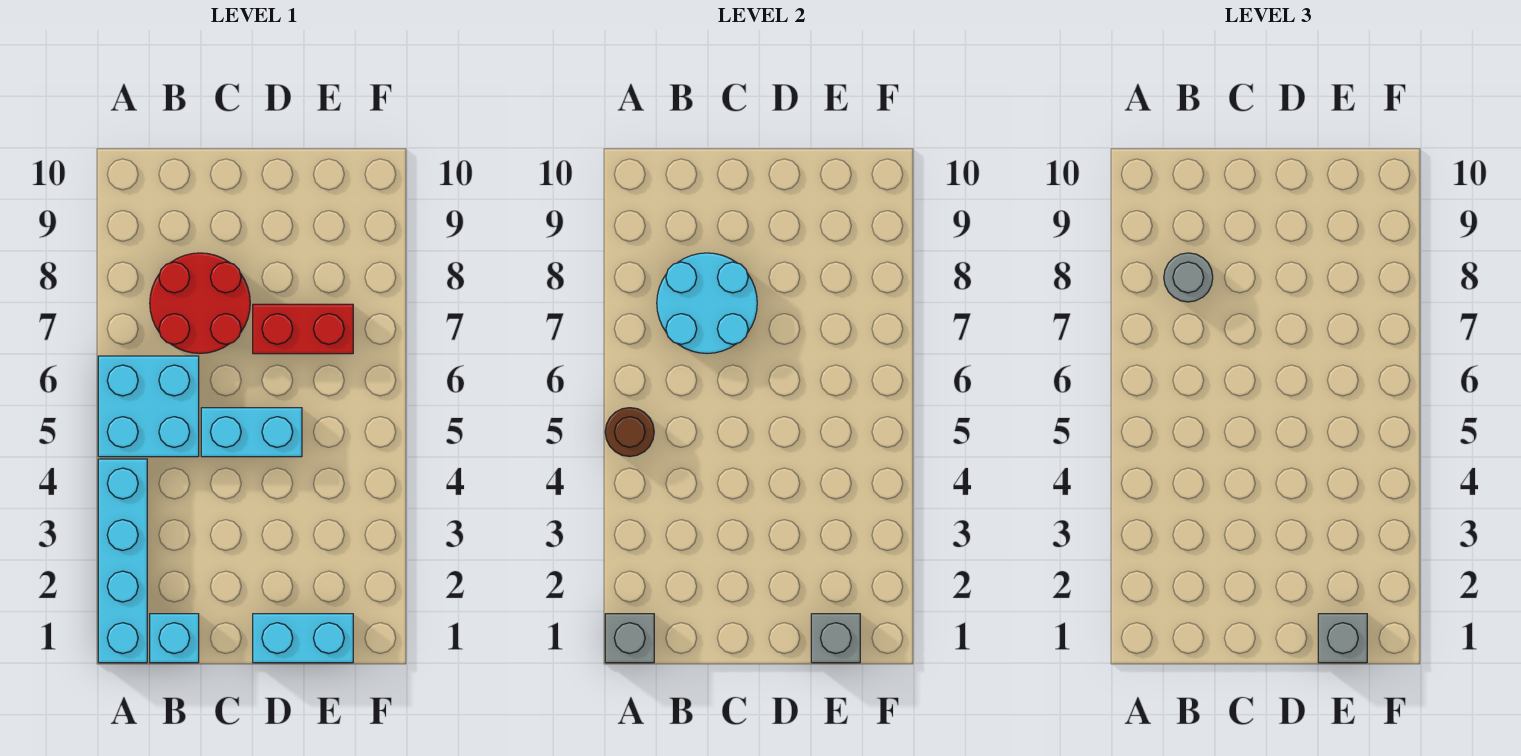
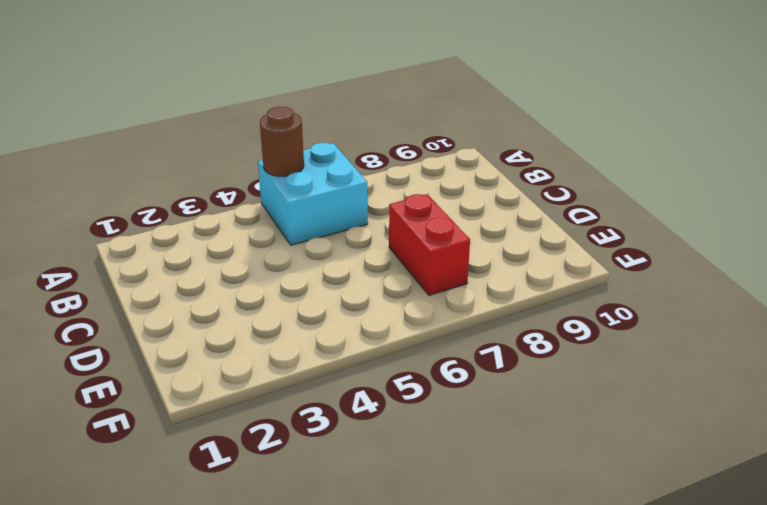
none -> cyan 1x4 brick [98,459,147,663]
none -> cyan 1x1 brick [150,614,199,663]
none -> red 2x2 round brick [150,253,250,353]

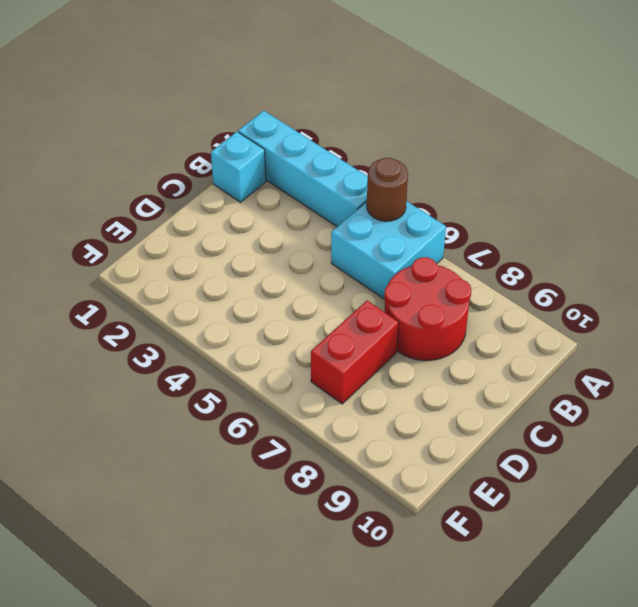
none -> cyan 1x2 brick [201,408,302,457]
none -> cyan 1x2 brick [253,614,353,663]
none -> grey 1x1 brick [605,614,654,663]

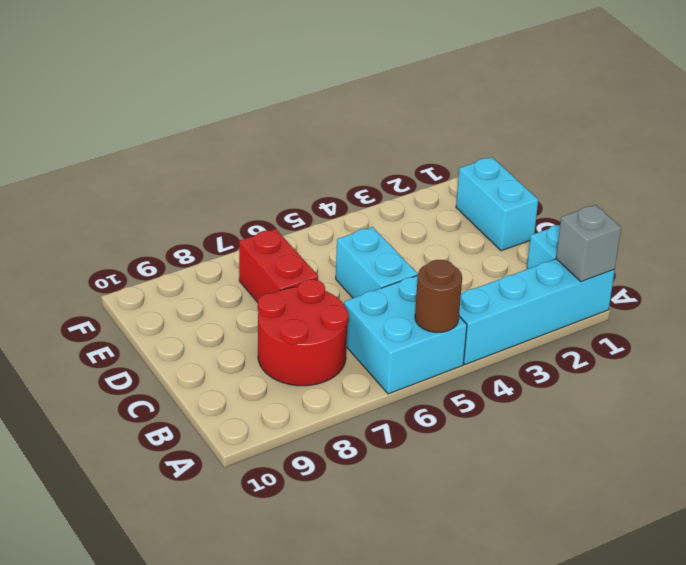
none -> cyan 2x2 round brick [657,253,757,353]
none -> grey 1x1 brick [811,614,860,663]
none -> grey 1x1 round brick [1164,253,1213,302]

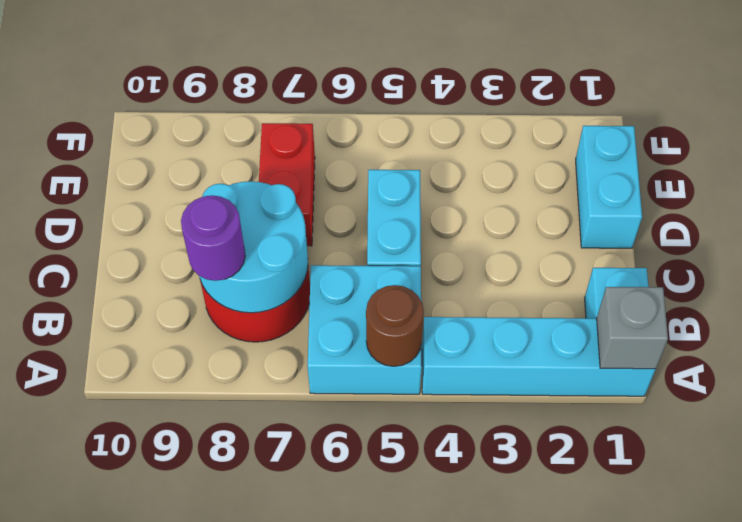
purple 1x1 round brick [181,195,245,281] -> grey 1x1 round brick [1164,253,1213,302]
none -> grey 1x1 brick [811,614,860,663]
none -> grey 1x1 brick [1318,614,1367,663]

